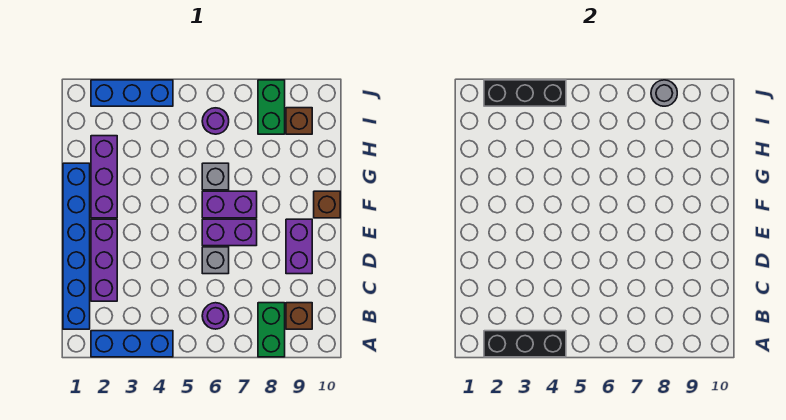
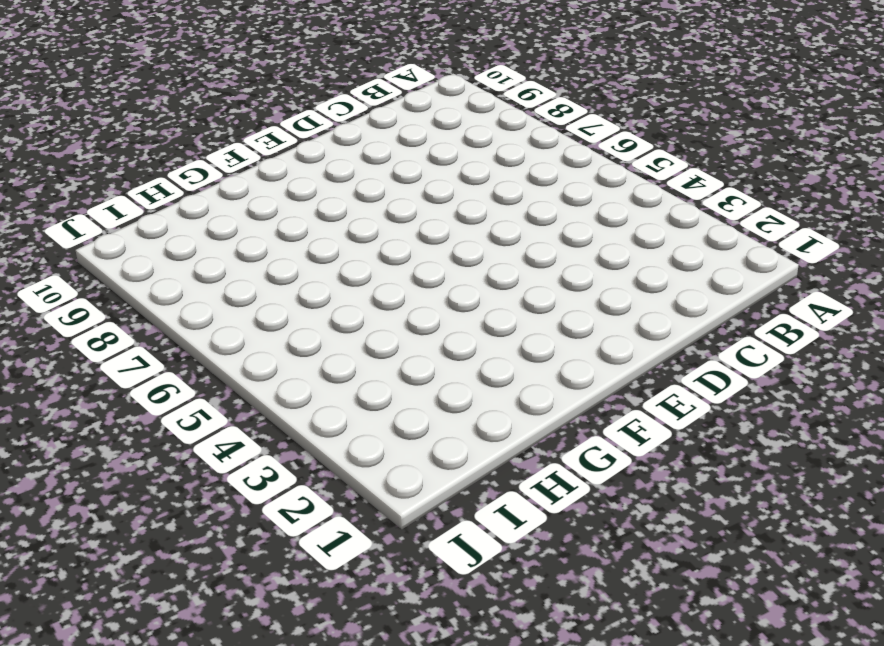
none -> blue 1x3 brick [91,331,173,357]
none -> green 1x2 brick [258,303,285,357]
none -> blue 1x6 brick [63,163,90,329]

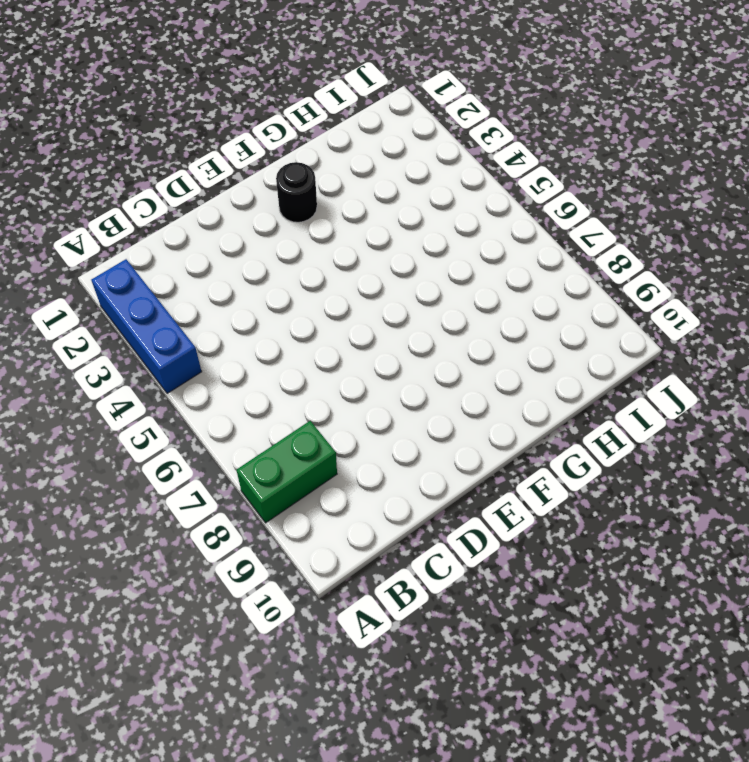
black 1x1 round brick [276,162,317,222] -> purple 1x3 brick [91,136,117,218]
none -> blue 1x6 brick [63,163,90,329]
none -> purple 1x1 round brick [202,303,229,329]
none -> brown 1x1 brick [286,303,312,329]

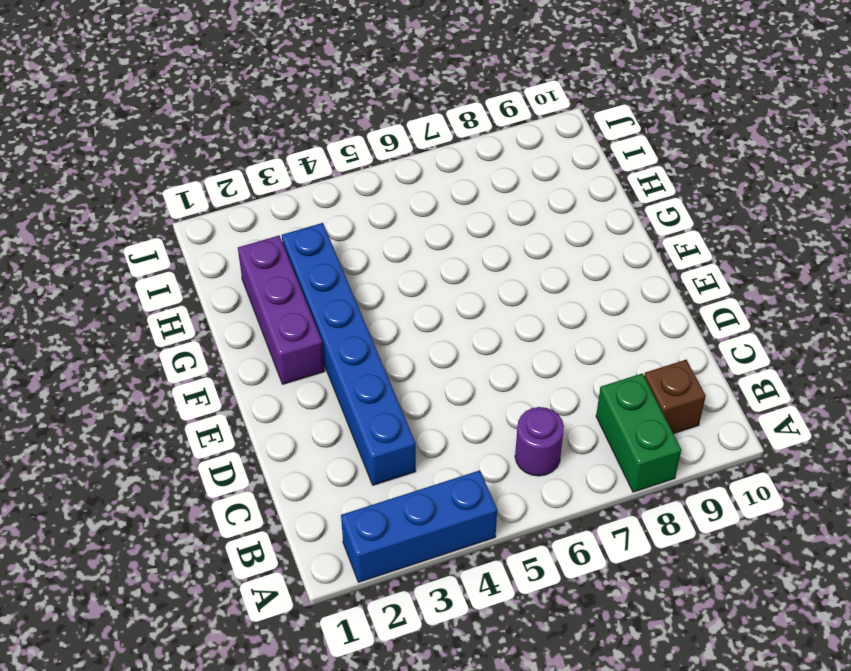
blue 1x6 brick [282,223,416,485] -> blue 1x6 brick moved to [63,163,90,329]
none -> purple 1x3 brick [91,219,117,301]
none -> grey 1x1 brick [202,247,229,274]
none -> purple 1x2 brick [286,219,312,274]

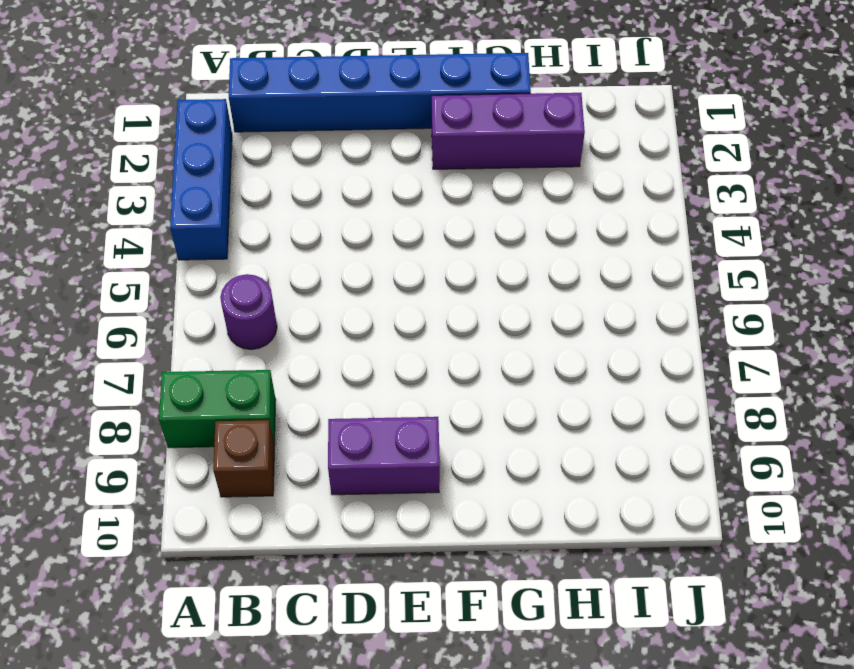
none -> purple 1x3 brick [91,219,117,301]
none -> grey 1x1 brick [202,247,229,274]
none -> purple 1x2 brick [202,219,257,246]

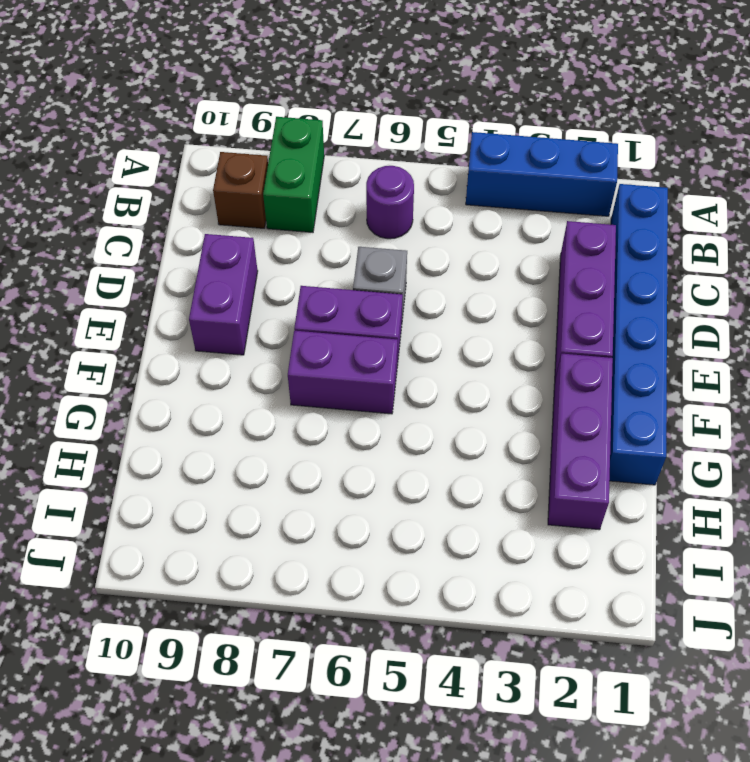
none -> brown 1x1 brick [314,191,340,218]
none -> grey 1x1 brick [202,163,229,190]
none -> purple 1x1 round brick [202,108,229,134]

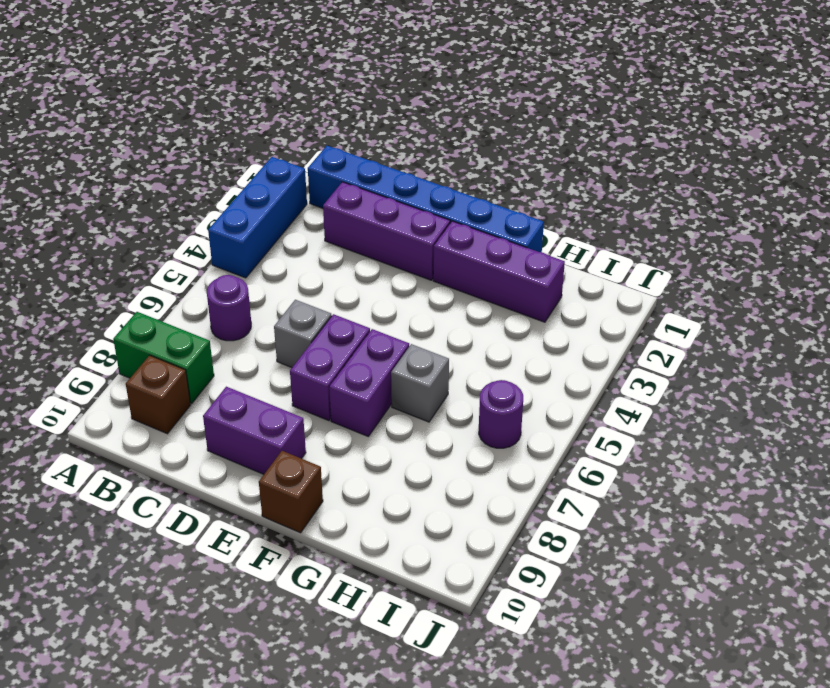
none -> green 1x2 brick [258,80,285,134]
none -> brown 1x1 brick [286,108,312,134]
none -> blue 1x3 brick [91,80,173,106]

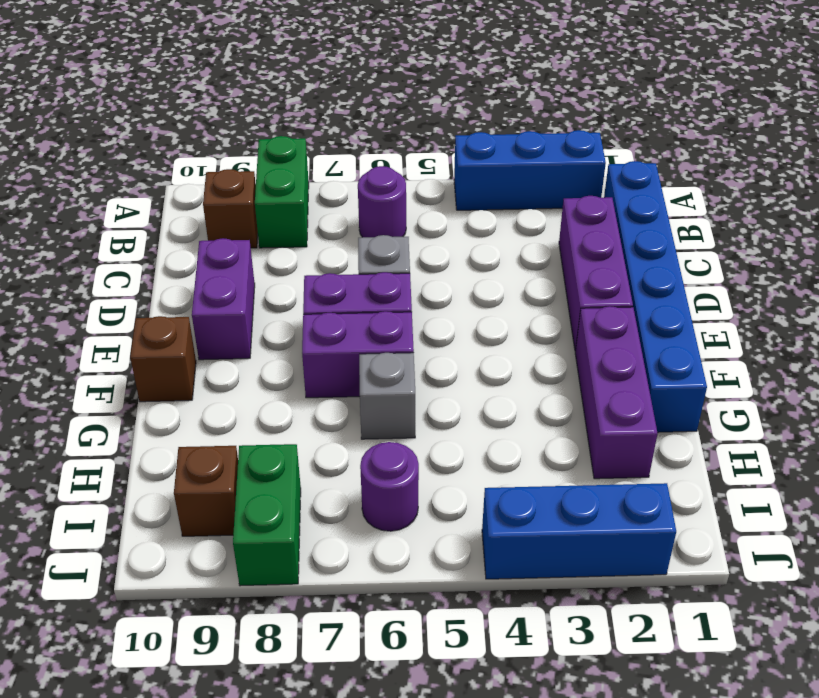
none -> black 1x3 brick [484,331,566,357]
none -> black 1x3 brick [484,80,566,106]
none -> grey 1x1 round brick [651,80,677,106]

